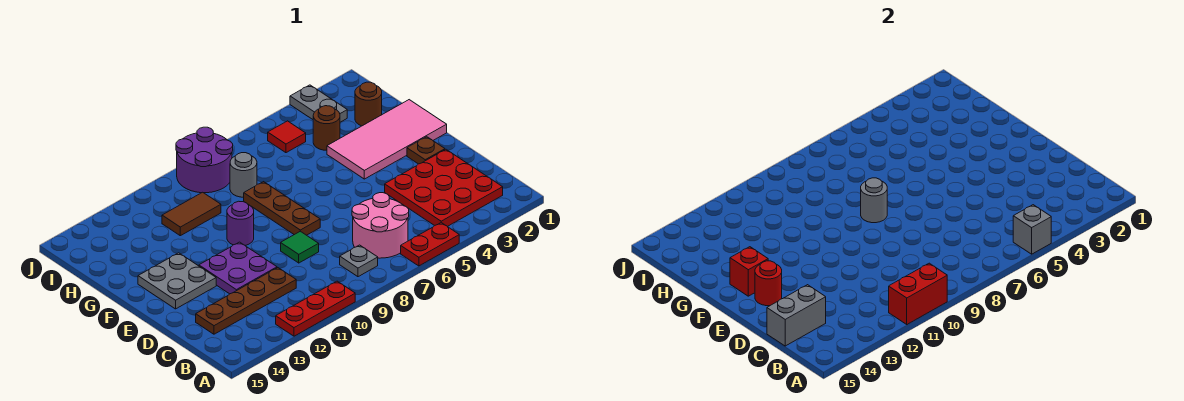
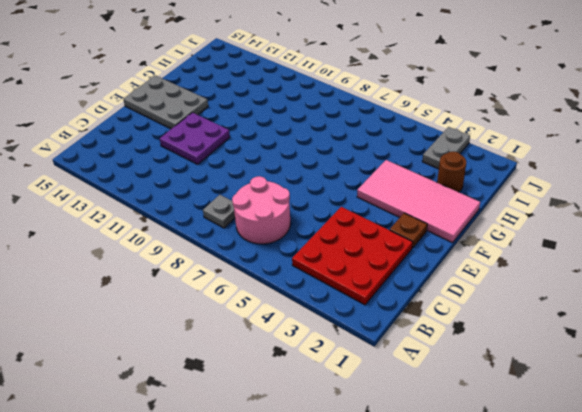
grey 2x3 plate [123,75,208,129] -> grey 2x2 plate [138,253,216,309]
none -> red 1x2 plate [401,223,459,266]
none -> red 1x3 plate [276,281,355,336]
none -> brown 1x4 plate [196,268,296,334]

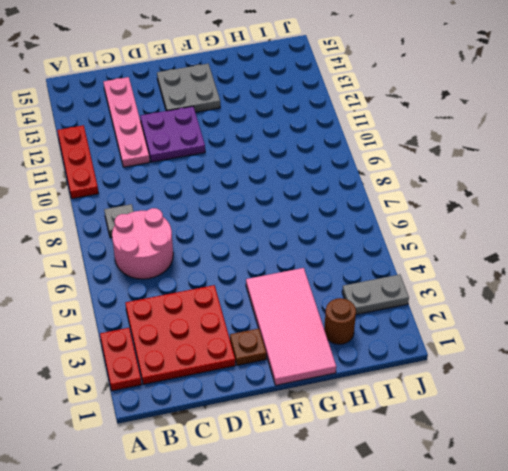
red 1x2 plate [100,328,142,391] -> red 1x2 plate moved to [401,223,459,266]
pink 1x4 plate [104,77,150,167] -> brown 1x4 plate [196,268,296,334]
none -> green 1x1 tile [281,231,319,263]
none -> brown 1x3 plate [244,182,320,235]
none -> purple 1x1 round brick [227,201,254,245]

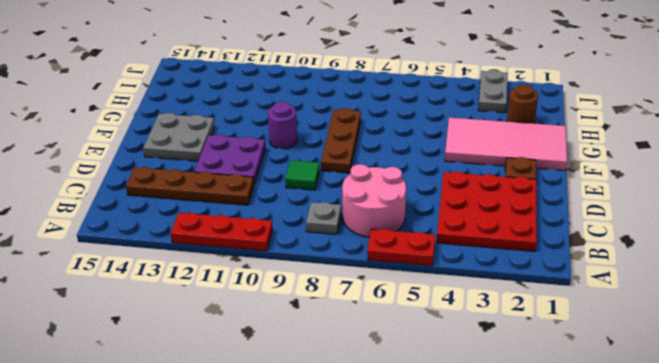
none -> brown 1x1 round brick [313,106,340,150]
none -> grey 1x1 round brick [230,153,257,197]
none -> brown 1x2 tile [162,192,221,236]

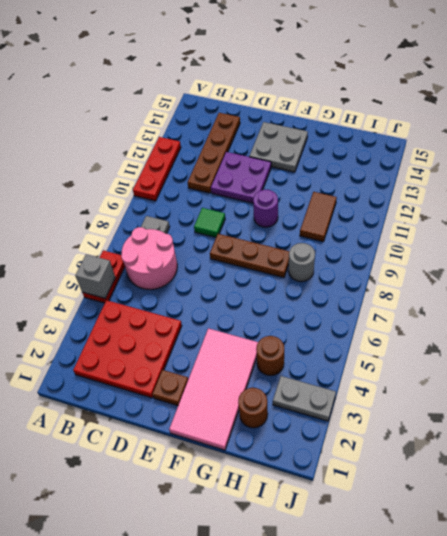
none -> red 1x1 tile [268,121,306,153]
none -> purple 2x2 round brick [176,127,233,193]
none -> red 1x2 brick [889,263,947,324]

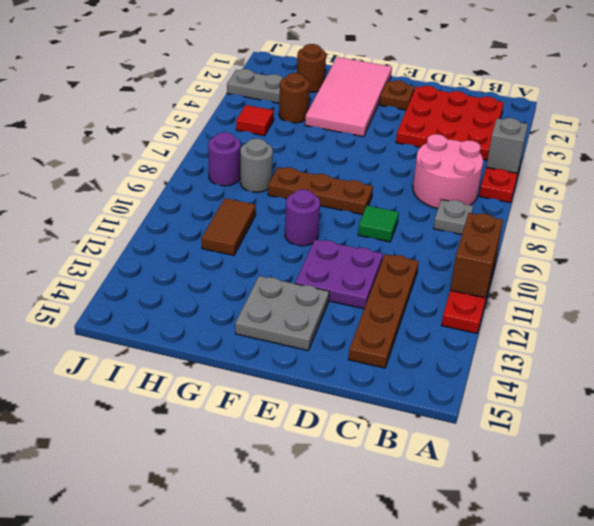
brown 1x2 brick [450,213,503,298] -> red 1x2 brick [889,263,947,324]
purple 1x1 round brick [208,132,241,186] -> purple 2x2 round brick [176,127,233,193]
none -> grey 1x2 brick [767,285,826,346]
none -> red 1x1 round brick [755,261,782,306]
none -> grey 1x1 round brick [861,178,887,223]

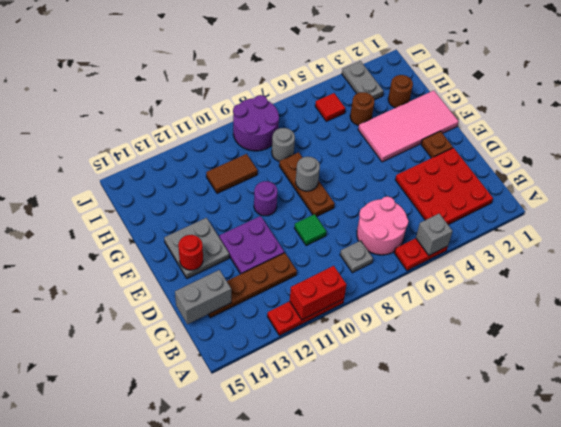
none -> red 1x1 brick [730,247,768,296]

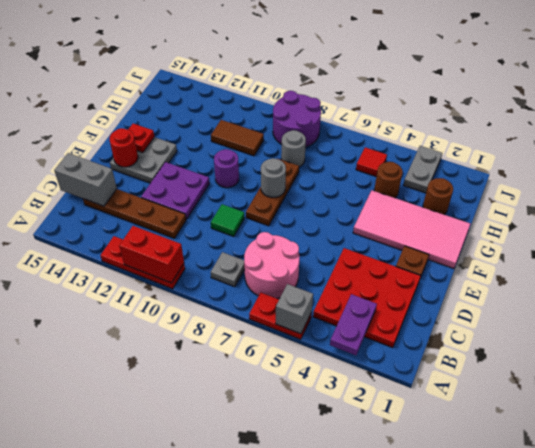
purple 1x2 plate [330,294,377,355] -> none
red 1x1 plate [128,124,154,153] -> red 1x1 brick [730,247,768,296]

